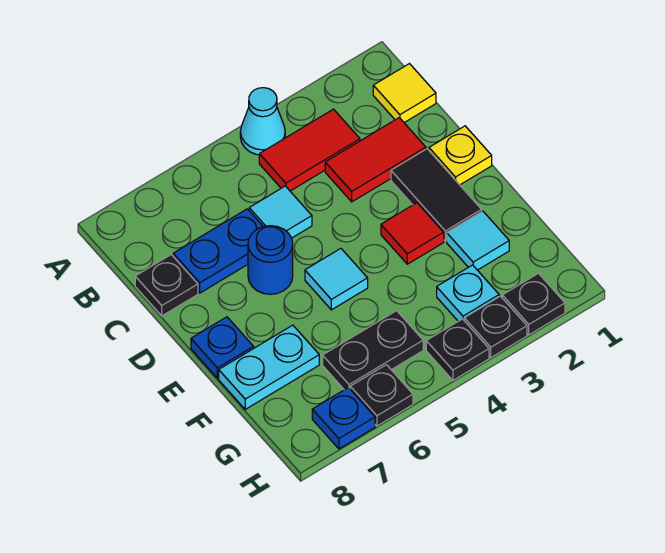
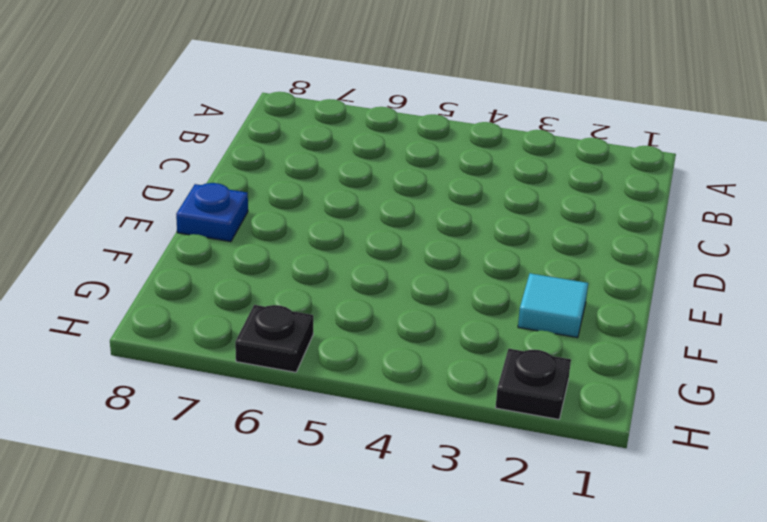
none -> cyan 1x1 cone [240,88,285,155]
none -> yellow 1x1 tile [373,64,436,123]
none -> red 1x2 tile [259,109,360,191]

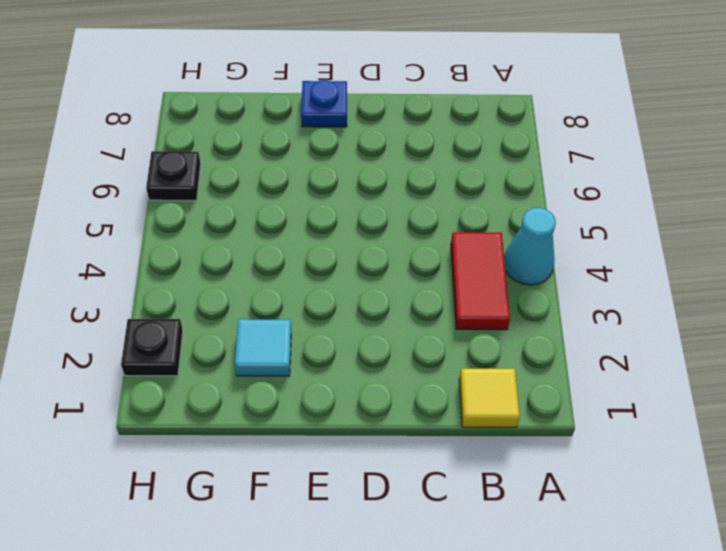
none -> red 1x2 tile [325,118,426,202]
none -> cyan 1x1 tile [249,186,312,238]
none -> blue 1x2 plate [173,209,263,293]

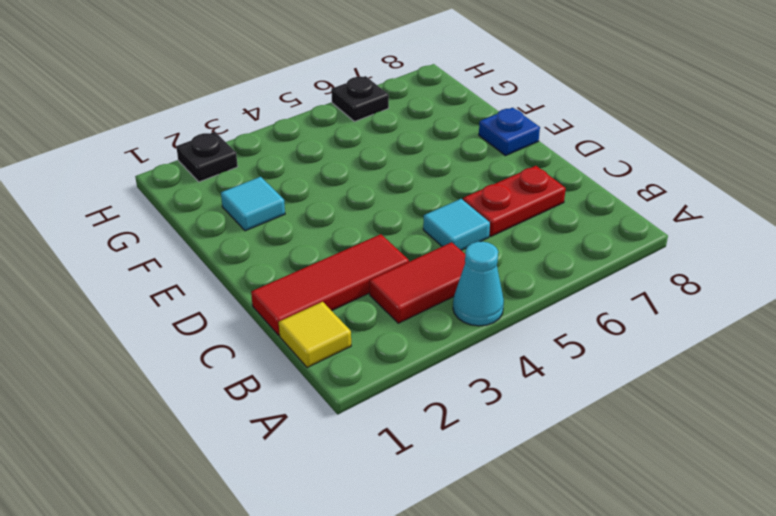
red 1x3 tile [251,234,409,335] -> red 1x2 tile [325,118,426,202]
red 1x2 plate [463,166,566,236] -> blue 1x2 plate [173,209,263,293]
none -> black 1x1 plate [135,255,198,316]
none -> yellow 1x1 plate [429,126,492,185]
none -> black 1x2 tile [391,149,482,241]

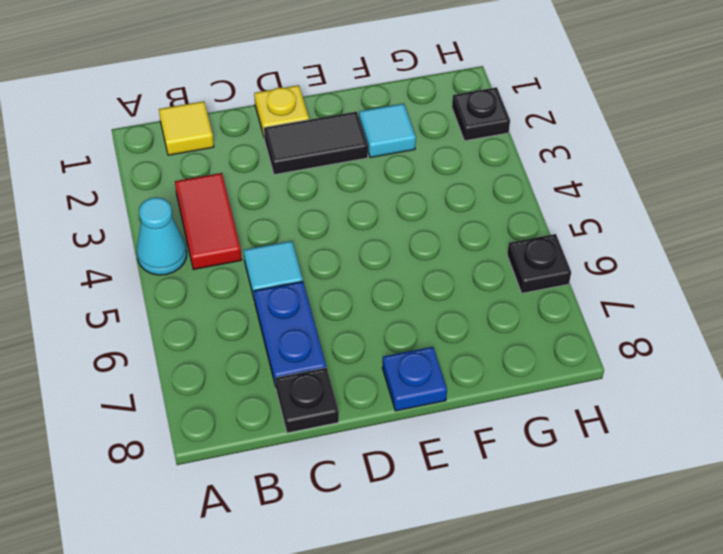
none -> red 1x2 tile [325,118,426,202]
none -> blue 1x1 round brick [248,226,293,294]
none -> red 1x1 tile [381,203,444,264]

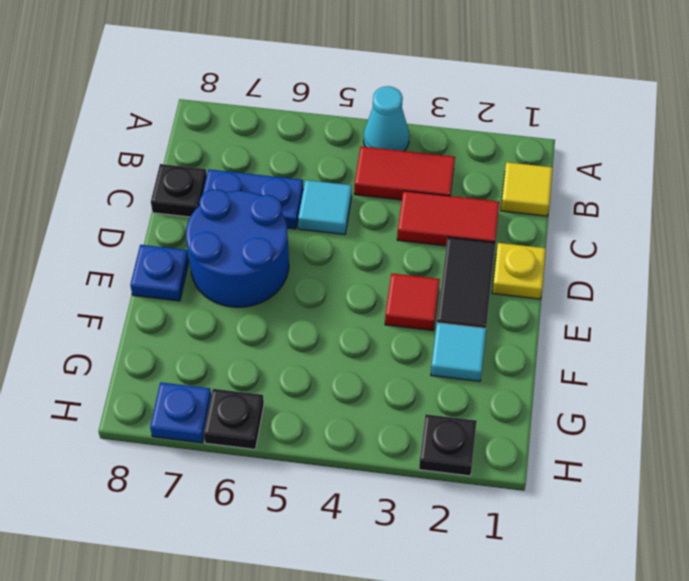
blue 2x2 round brick [186,189,289,307] -> blue 1x1 round brick [248,226,293,294]
none -> cyan 1x1 tile [305,249,368,310]
none -> cyan 1x2 plate [219,325,319,409]
none -> cyan 1x1 plate [437,265,499,321]

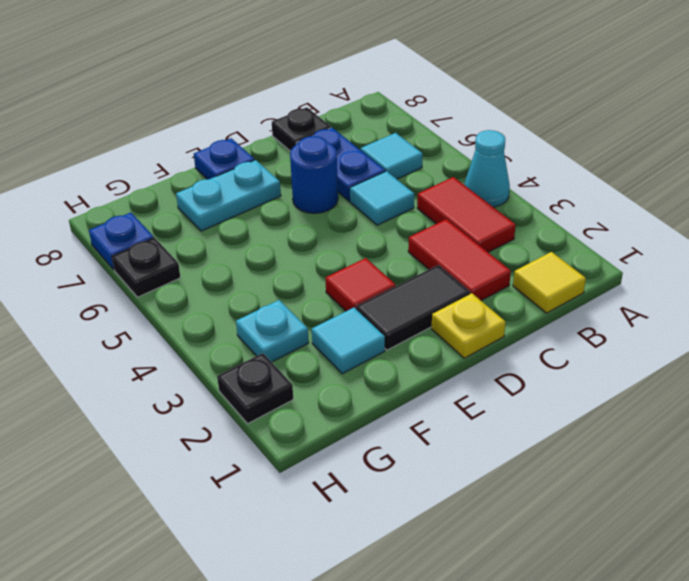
cyan 1x1 tile [361,133,423,179] -> cyan 1x1 tile moved to [305,249,368,310]
cyan 1x2 plate [176,160,281,231] -> cyan 1x2 plate turned to [219,325,319,409]
none -> black 1x2 plate [323,311,423,390]
none -> black 1x1 plate [464,296,527,357]
none -> black 1x1 plate [426,319,489,380]

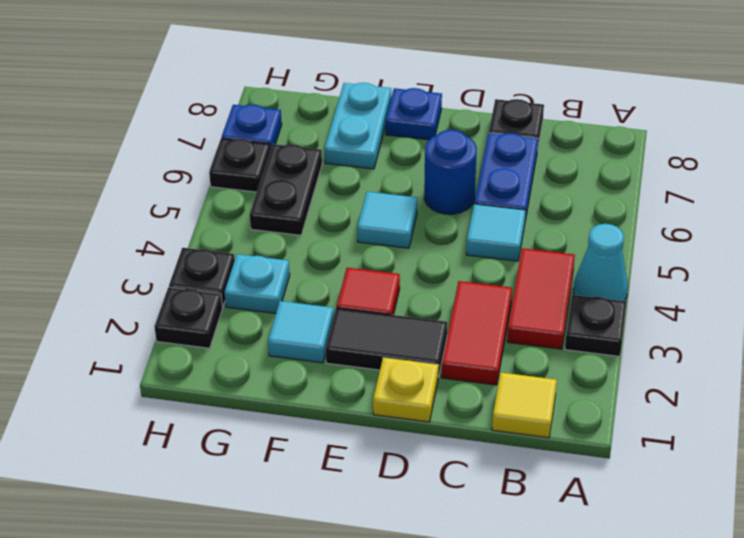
black 1x1 plate [565,295,626,356] -> black 1x1 plate moved to [426,319,489,380]

